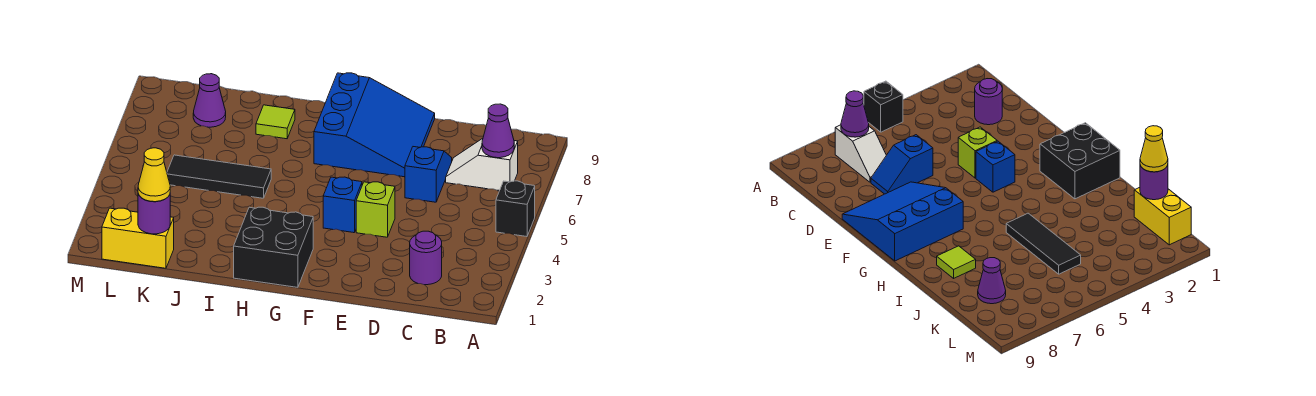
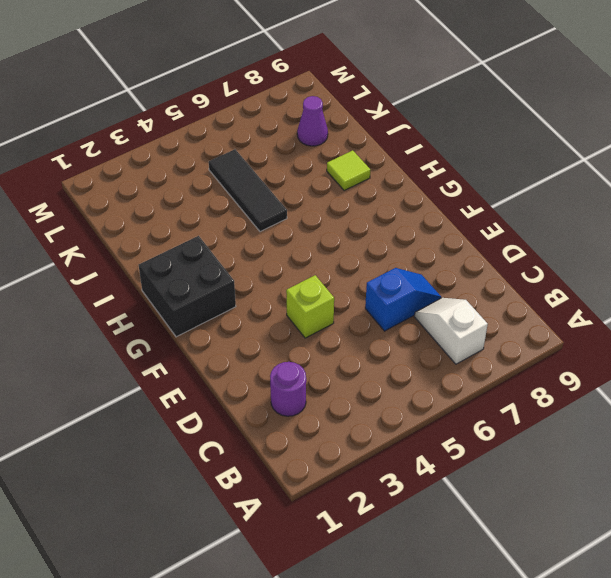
none -> black 1x1 brick [496,181,535,237]
none -> blue 3x3 slope [314,73,435,177]
none -> blue 1x1 brick [323,177,362,233]

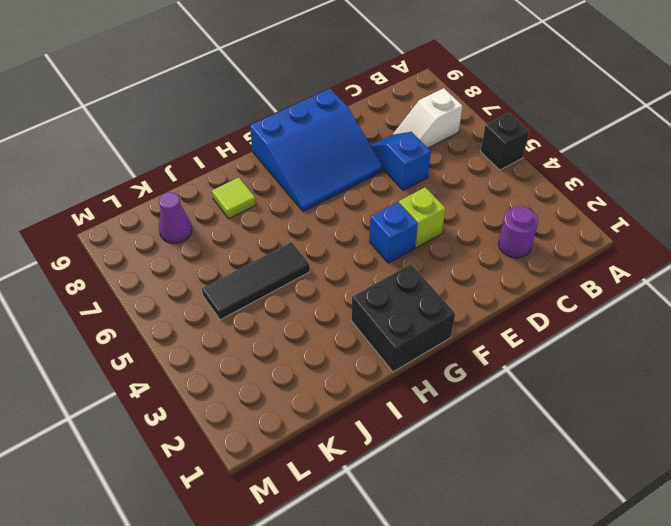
blue 3x3 slope [250,89,383,211] -> blue 3x3 slope turned to [314,73,435,177]
none -> yellow 1x2 brick [102,208,174,268]
none -> purple 1x1 cone [482,104,514,158]
none -> purple 1x1 round brick [138,194,170,234]

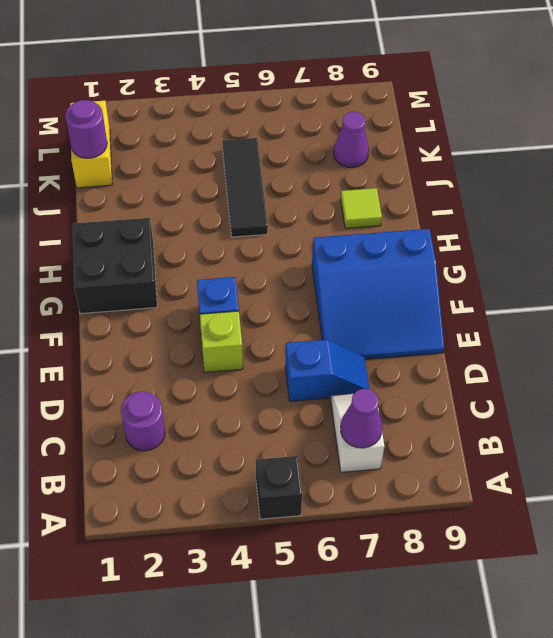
none -> yellow 1x1 cone [138,148,170,202]

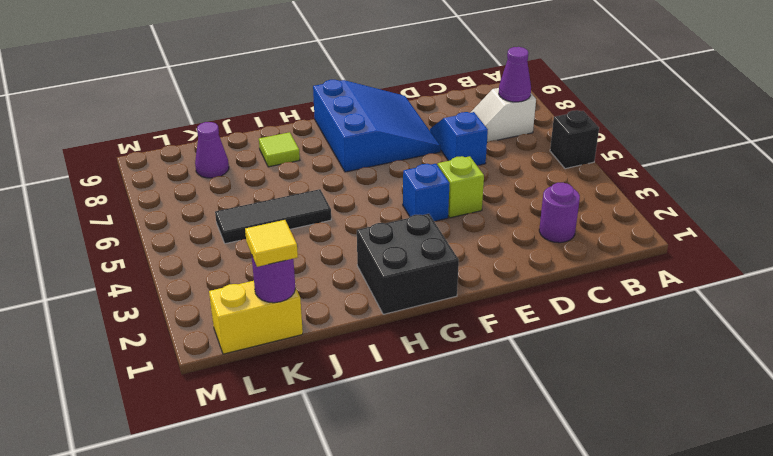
yellow 1x1 tile [245,220,298,267] -> yellow 1x1 cone [138,148,170,202]

